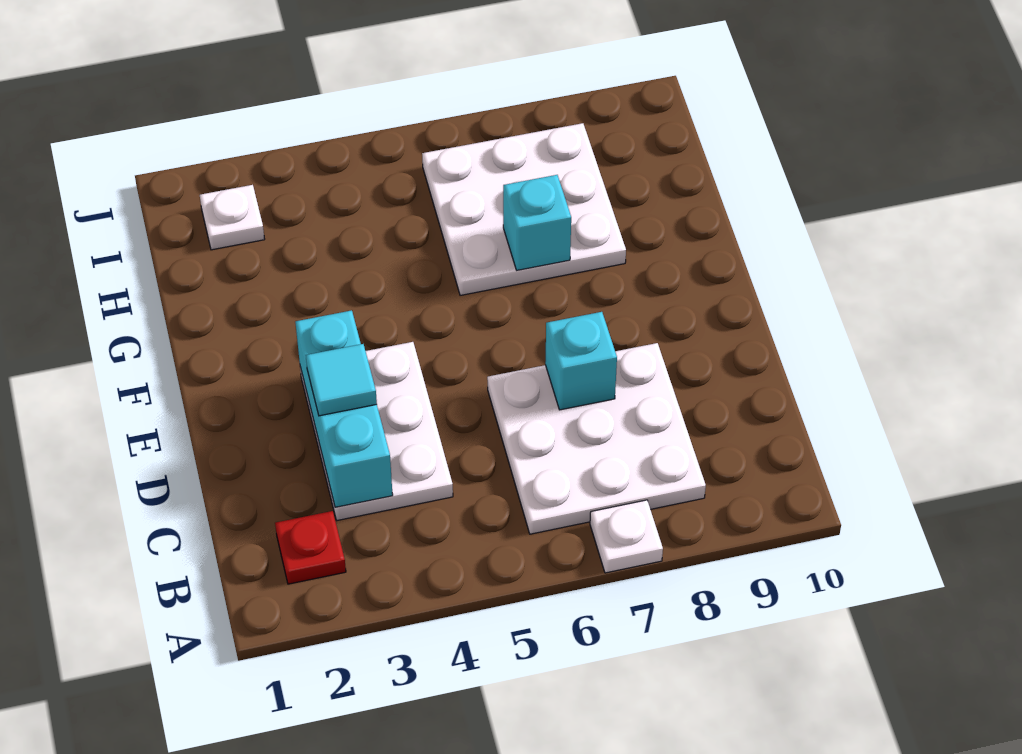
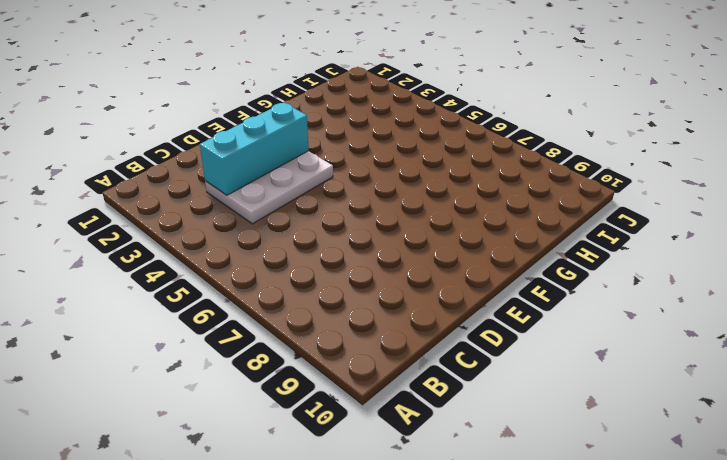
none -> white 1x1 plate [590,500,663,573]
none -> red 1x1 plate [275,511,346,584]

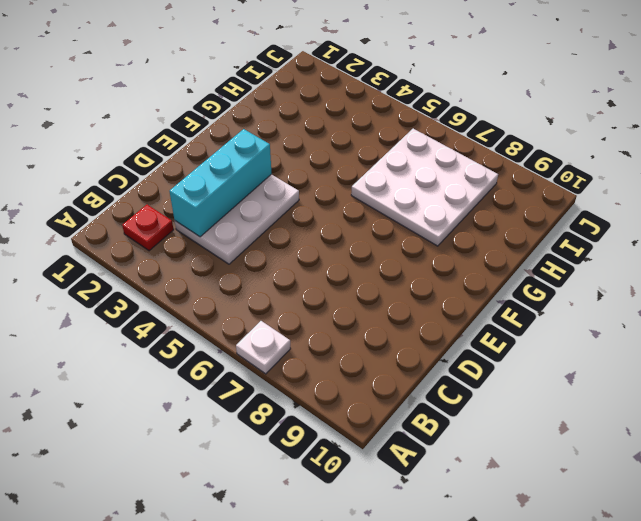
none -> white 3x3 plate [487,343,706,534]
none -> white 1x1 plate [200,185,265,250]

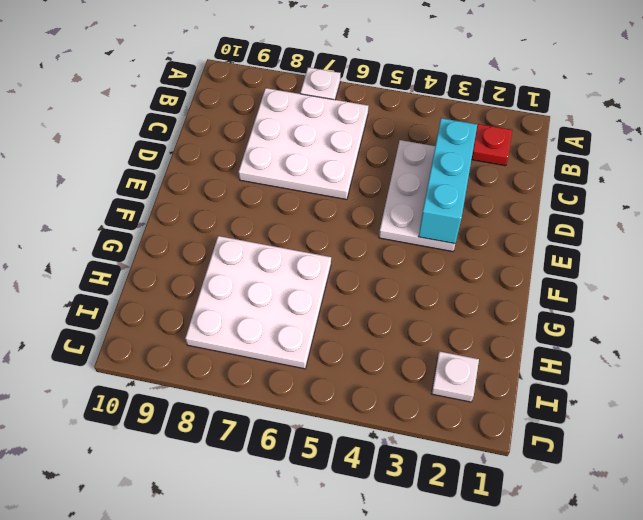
none -> cyan 1x1 brick [545,312,617,410]
none -> cyan 1x1 brick [503,175,571,270]

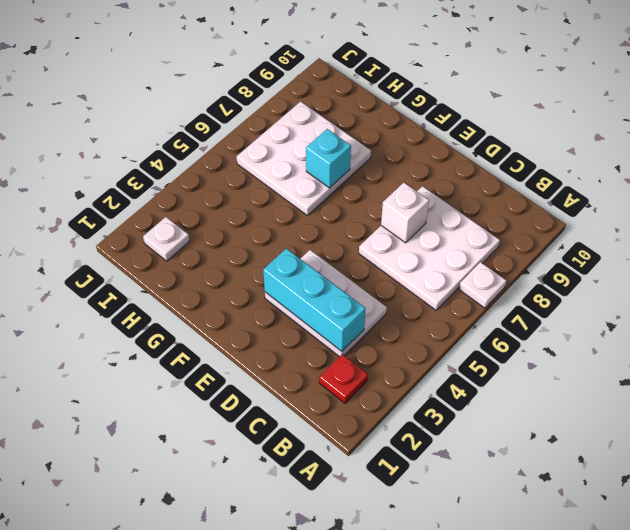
white 1x1 brick [381,183,429,243] -> cyan 1x1 brick [545,312,617,410]
none -> cyan 1x1 tile [306,344,377,416]

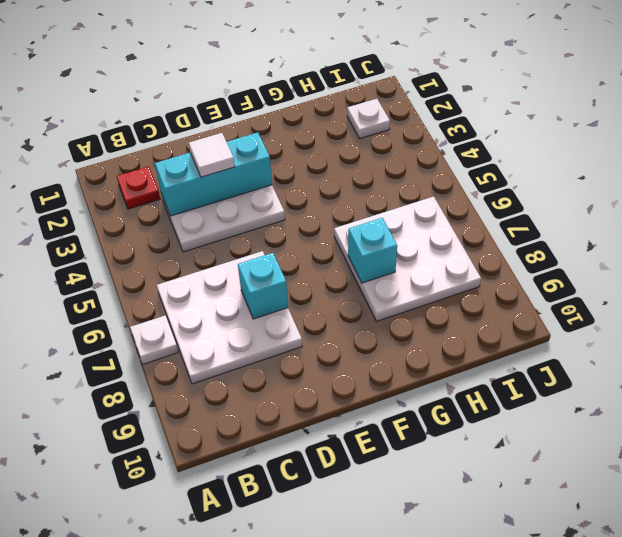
white 1x1 tile [189,133,235,177] -> cyan 1x1 tile [306,344,377,416]

